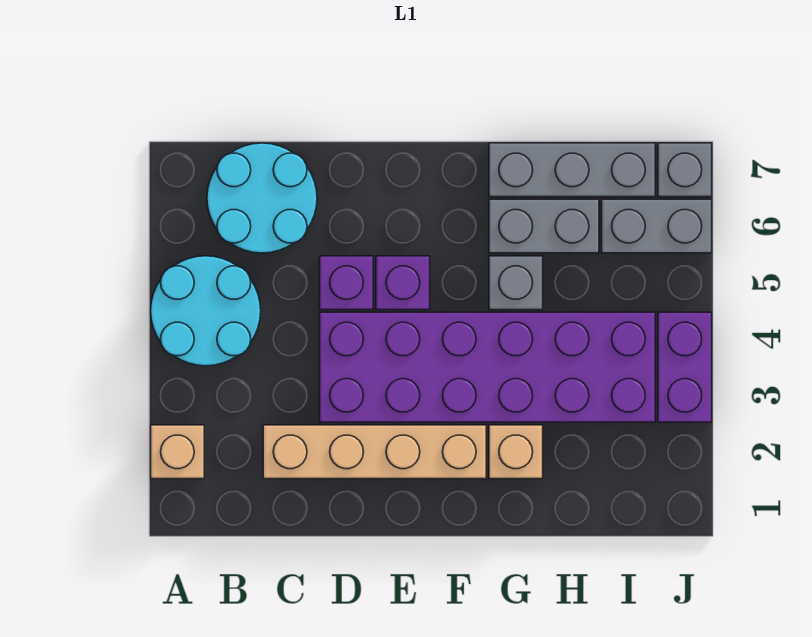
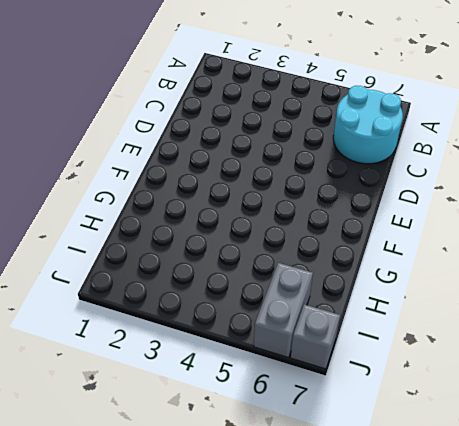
none -> tan 1x1 brick [151,425,204,479]
none -> cyan 2x2 round brick [151,256,261,366]
none -> tan 1x4 brick [263,425,486,479]

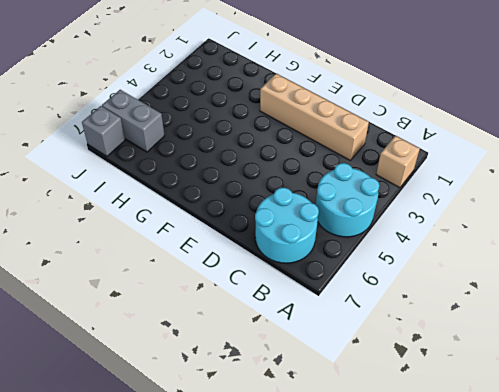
none -> purple 2x6 brick [320,312,655,422]
none -> purple 1x1 brick [320,256,373,310]
none -> purple 1x1 brick [376,256,430,310]

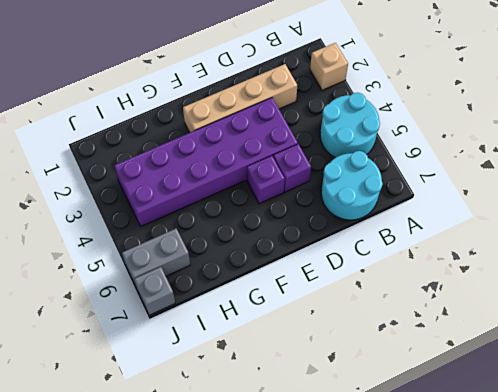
none -> tan 1x1 brick [489,425,543,479]
none -> grey 1x1 brick [489,256,543,310]
none -> grey 1x2 brick [489,199,599,253]

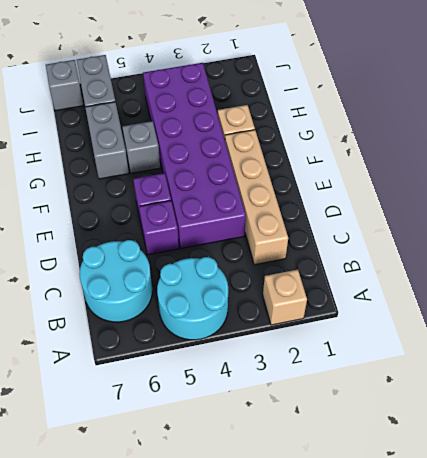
none -> grey 1x3 brick [489,143,655,197]
none -> purple 1x2 brick [658,312,712,422]

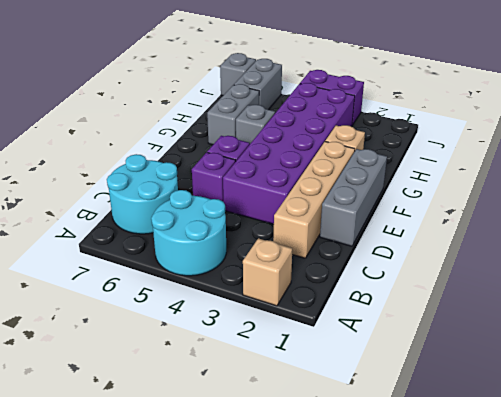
grey 1x3 brick [320,149,387,246] -> grey 1x3 brick moved to [489,143,655,197]

